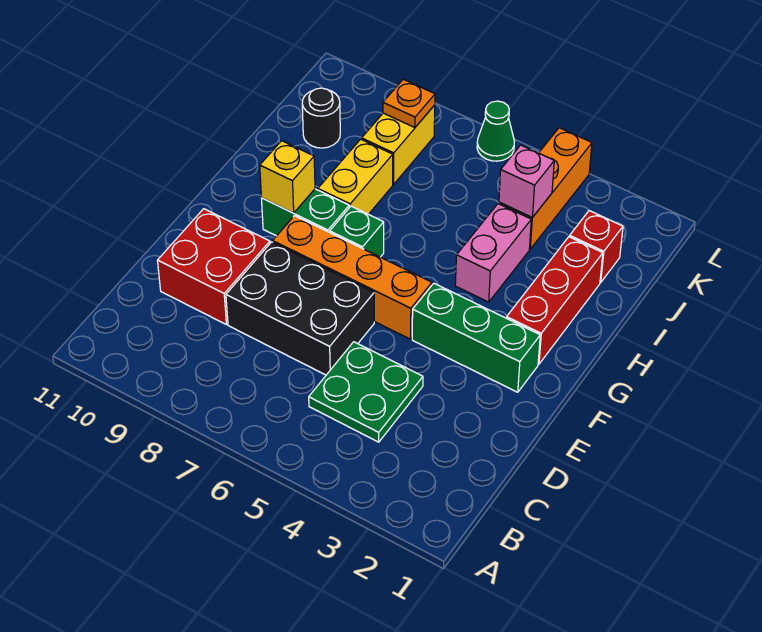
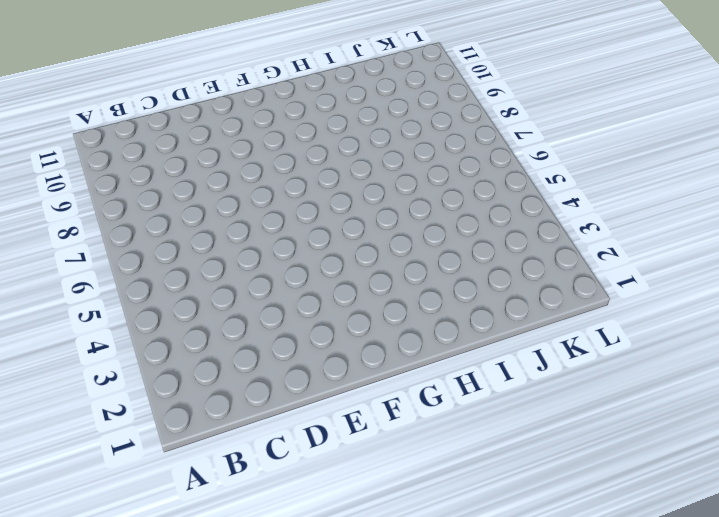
none -> green 2x2 plate [309,342,423,442]
none -> black 2x3 brick [226,242,374,375]
none -> red 2x2 brick [157,209,270,324]

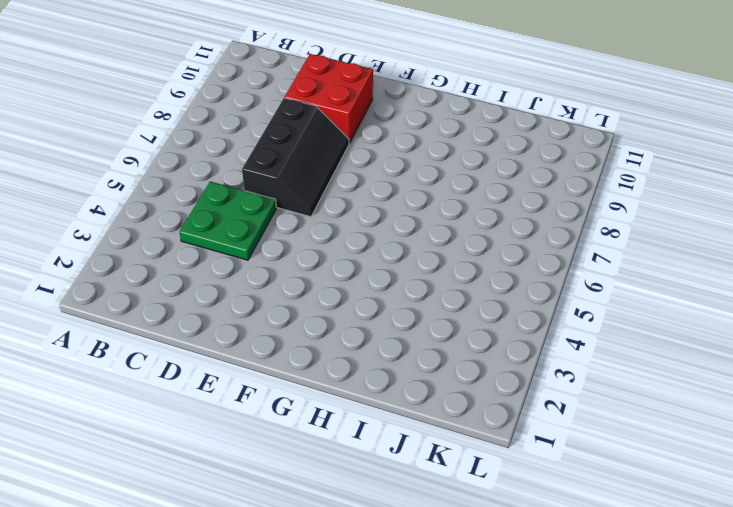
black 2x3 slope [242,98,349,217] -> black 2x3 brick [226,242,374,375]
none -> green 1x3 brick [412,283,540,392]
none -> orange 1x4 brick [273,216,432,339]
none -> red 1x3 brick [507,237,603,364]

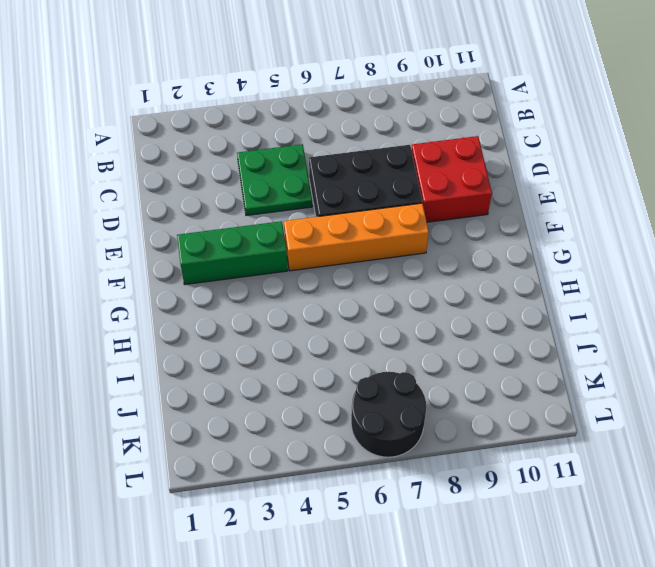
black 2x2 round brick [351,372,426,457] -> green 1x1 cone [477,101,514,161]
none -> red 1x3 brick [507,237,603,364]
none -> green 1x1 brick [330,206,384,257]
none -> green 1x2 brick [262,189,349,236]

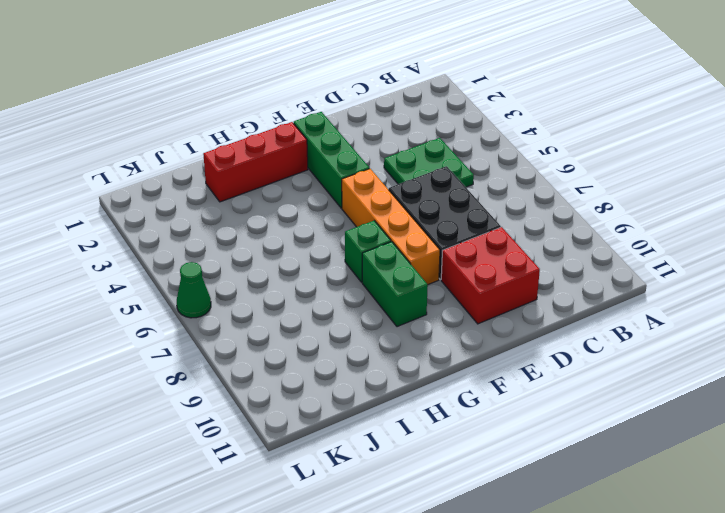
none -> pink 1x2 brick [455,204,531,302]
none -> yellow 1x2 brick [318,139,393,214]
none -> red 1x1 brick [570,211,623,282]

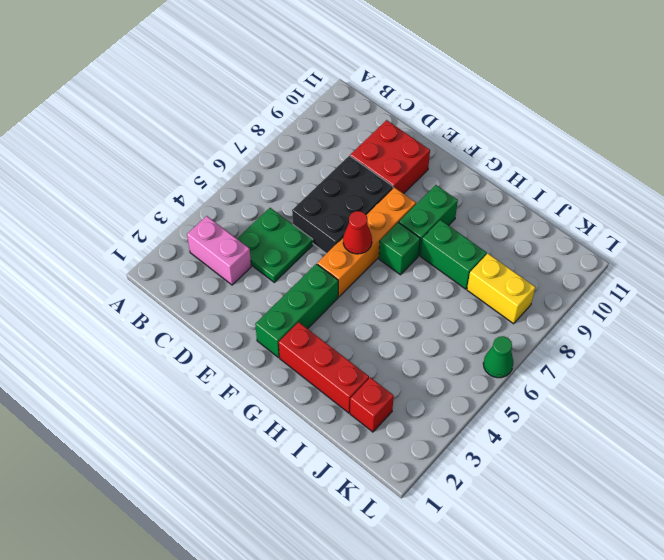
pink 1x2 brick [187,216,251,285] -> pink 1x2 brick moved to [455,204,531,302]
red 1x1 cone [343,211,372,254] -> none
green 1x2 brick [420,220,487,289] -> yellow 1x2 brick [318,139,393,214]
none -> orange 1x3 brick [499,128,592,249]
none -> black 1x1 round brick [302,88,340,148]
none -> yellow 1x1 brick [260,141,315,213]

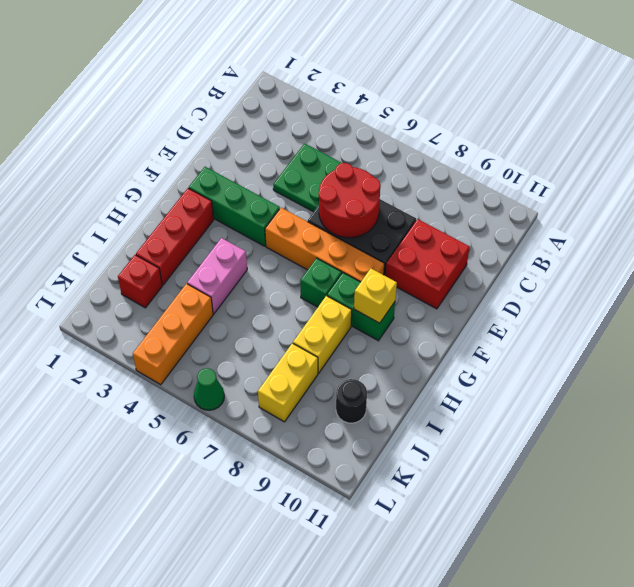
red 2x2 round brick [319,163,381,238] -> none
none -> pink 1x1 brick [499,145,554,217]
none -> orange 1x1 plate [383,79,435,128]

